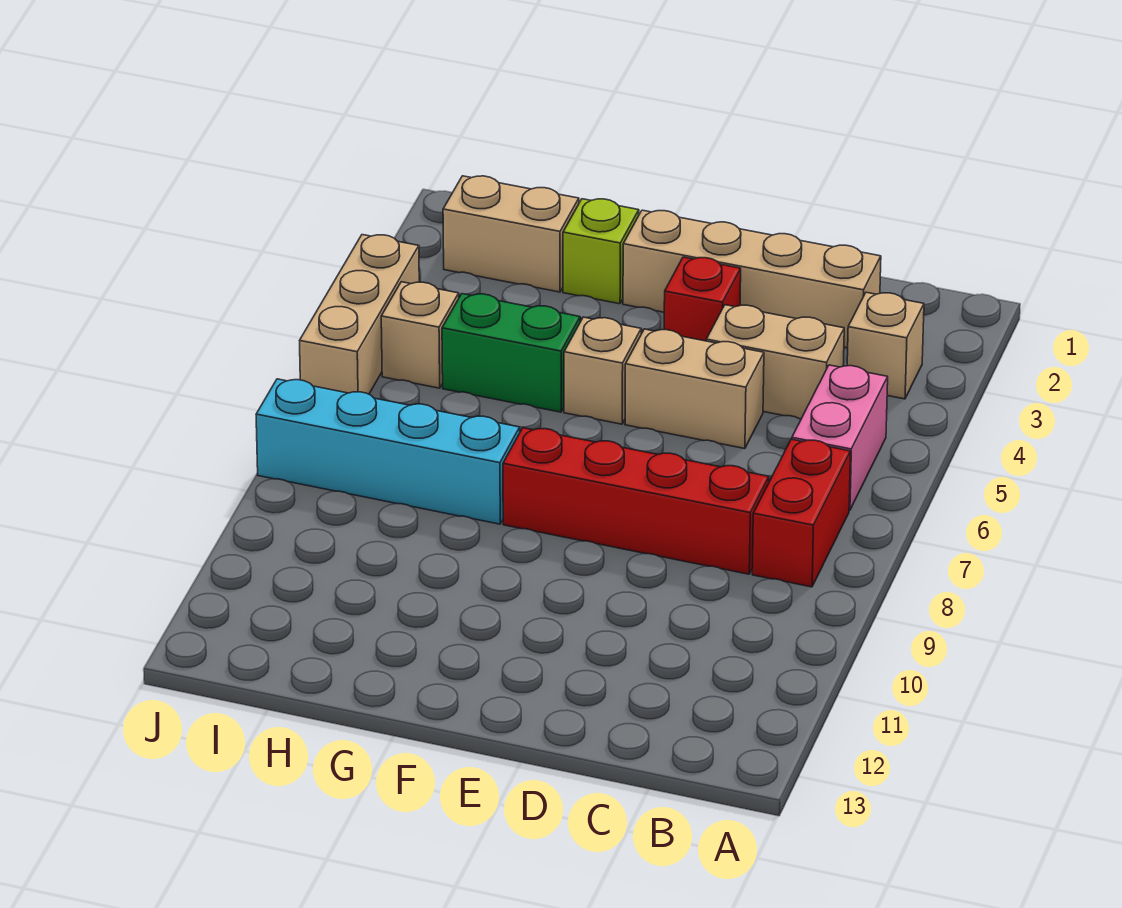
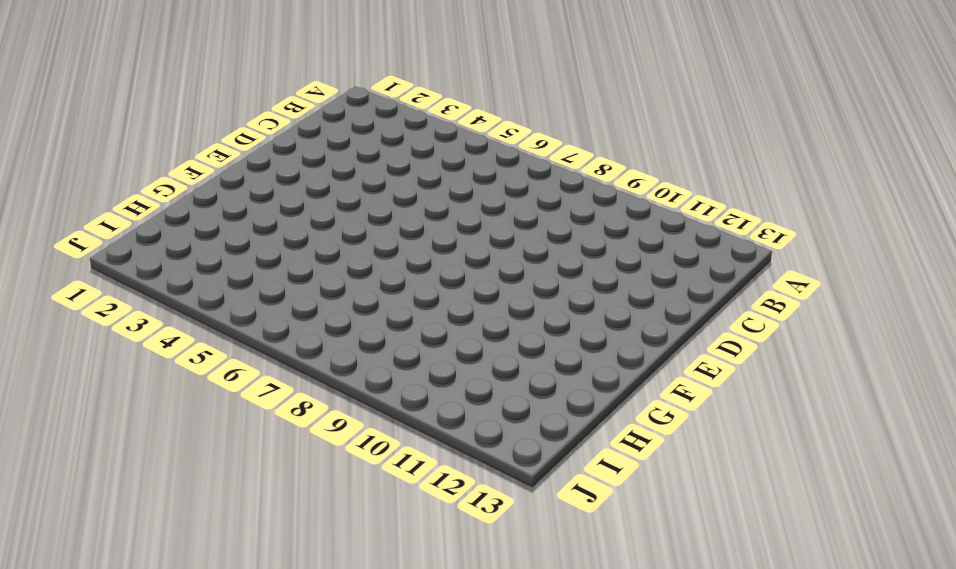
none -> tan 1x1 brick [847,292,924,399]
none -> pink 1x2 brick [792,365,888,511]
none -> red 1x2 brick [752,439,851,587]

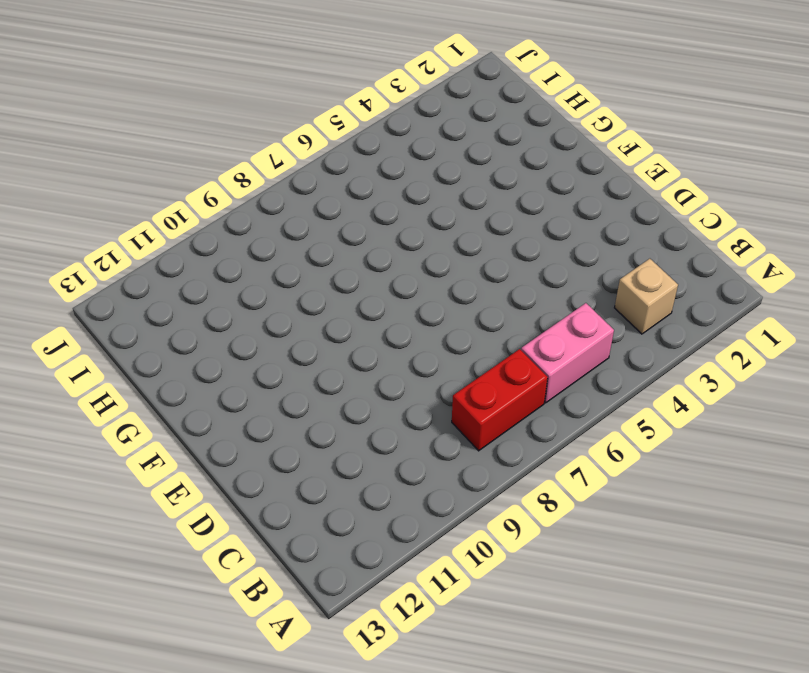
none -> tan 1x4 brick [623,210,881,348]
none -> tan 1x2 brick [706,305,844,419]
none -> red 1x4 brick [503,428,769,574]

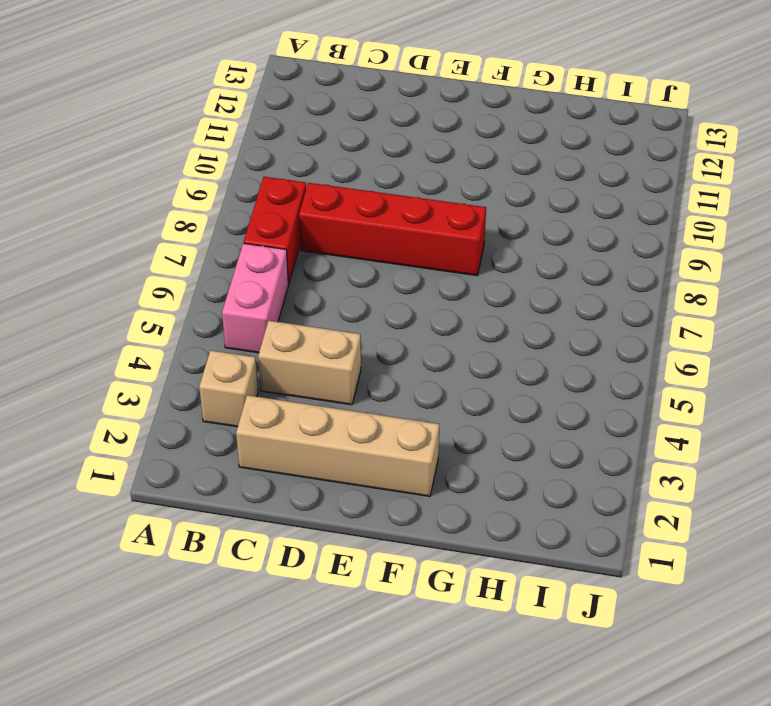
none -> tan 1x2 brick [625,329,764,449]
none -> red 1x1 brick [664,257,741,341]
none -> tan 1x1 brick [564,317,641,424]

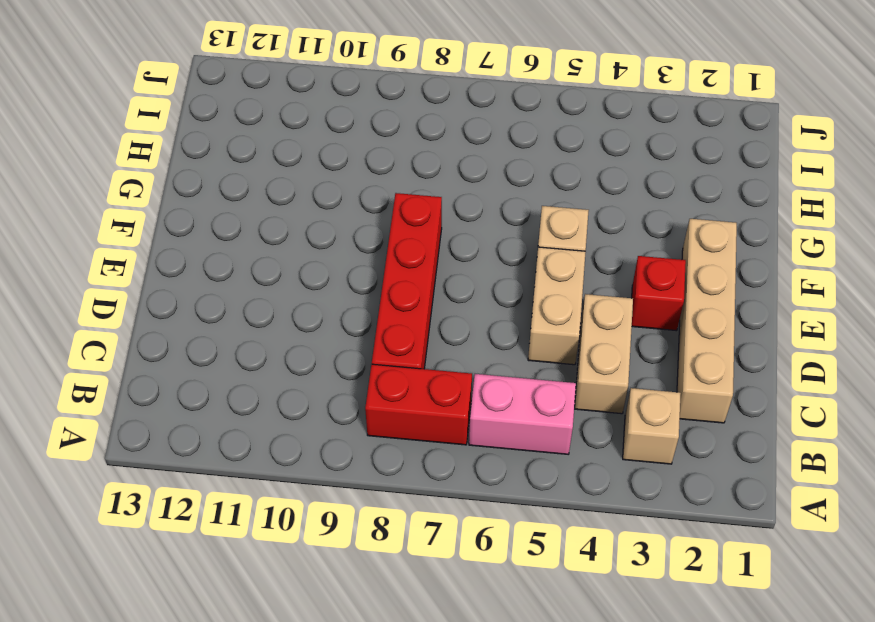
none -> lime 1x1 brick [563,199,639,304]
none -> green 1x2 brick [442,294,580,412]
none -> cyan 1x4 brick [256,379,520,524]

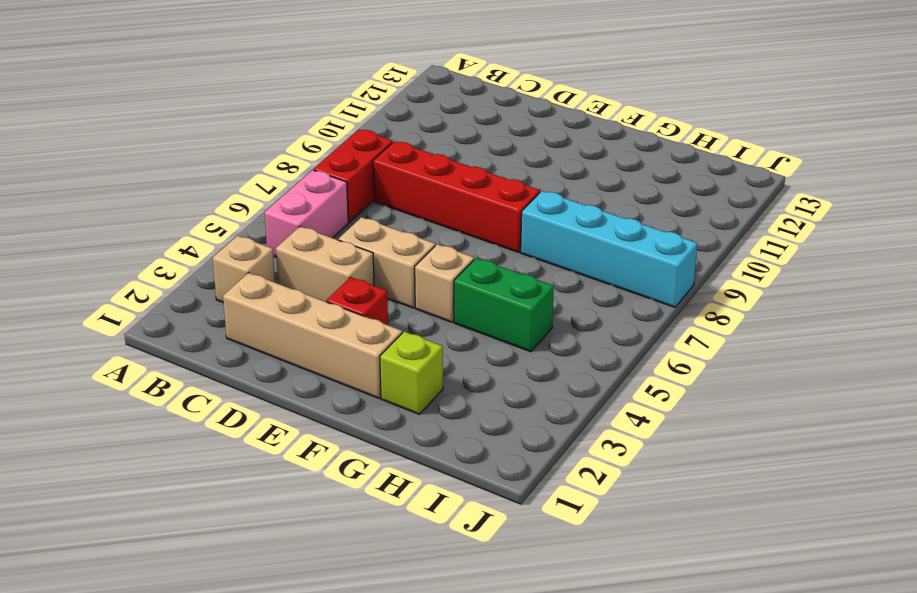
none -> tan 1x2 brick [443,176,579,292]
none -> tan 1x1 brick [381,282,459,388]
none -> tan 1x3 brick [300,235,419,394]

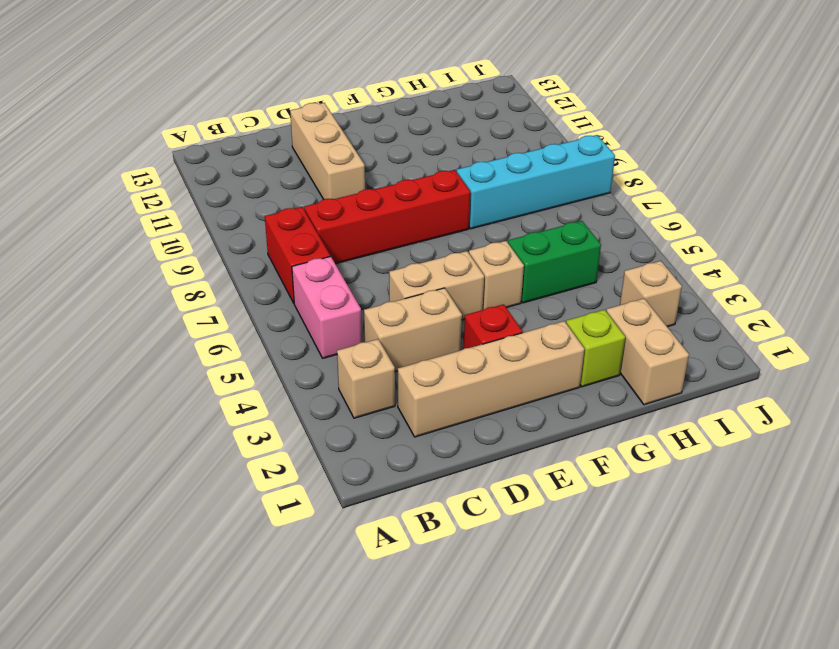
tan 1x3 brick [290,103,365,199] -> tan 1x3 brick moved to [300,235,419,394]
tan 1x2 brick [606,298,689,405] -> tan 1x2 brick turned to [443,176,579,292]
tan 1x1 brick [620,261,682,327] -> tan 1x1 brick moved to [381,282,459,388]

